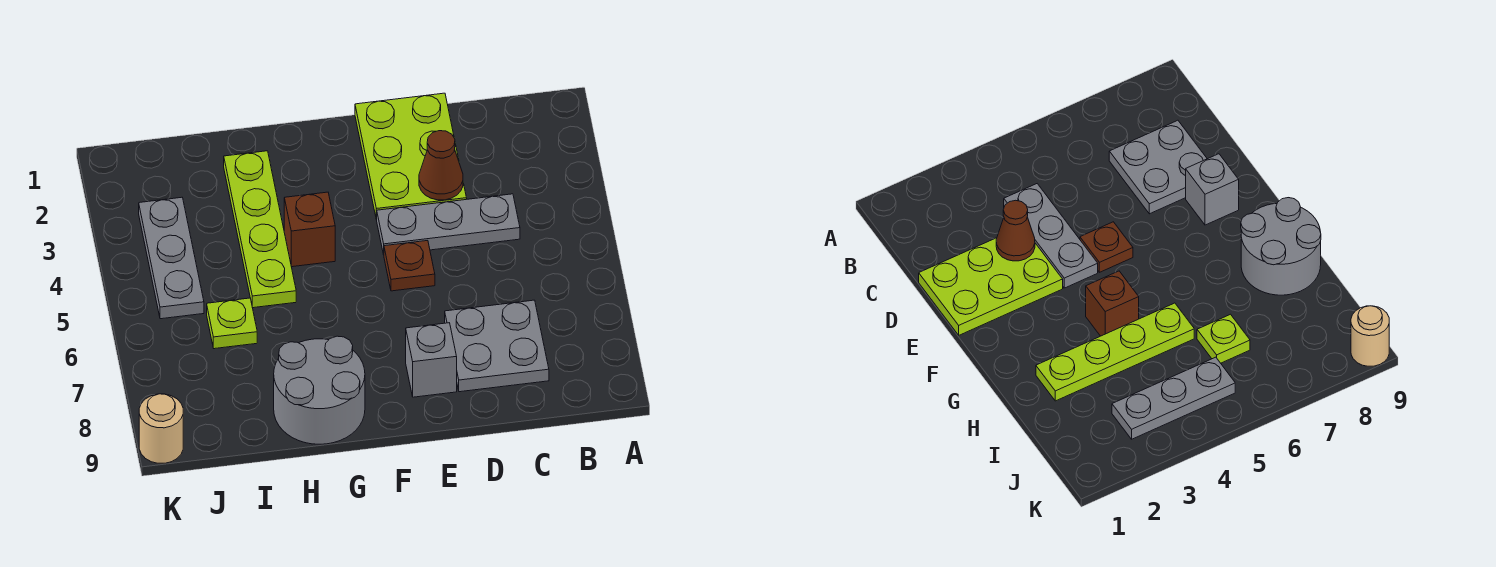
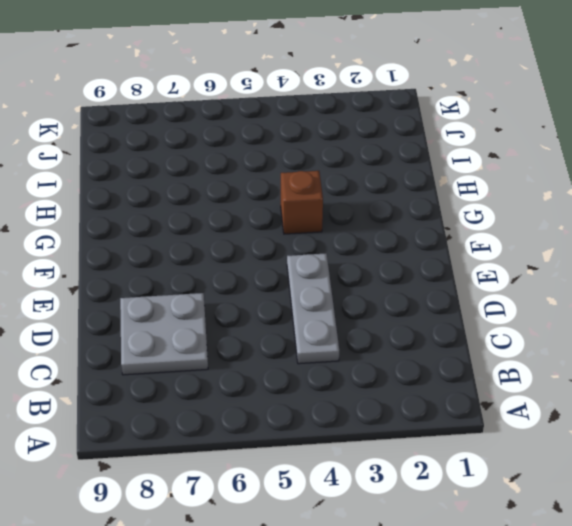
none -> lime 2x3 plate [355,93,467,220]
none -> brown 1x1 plate [384,240,435,291]
none -> grey 1x1 brick [406,323,457,397]

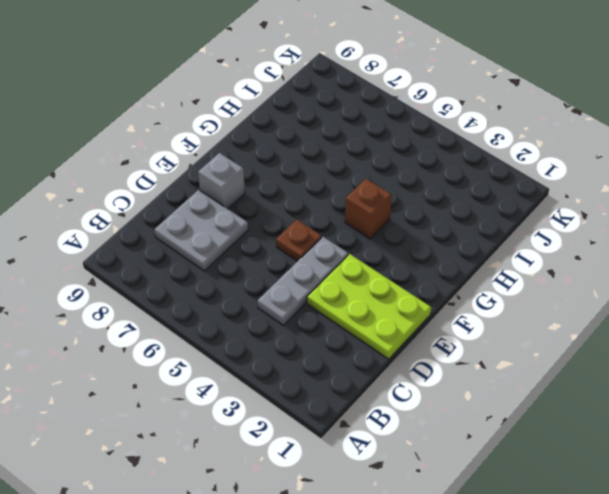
none -> grey 2x2 round brick [274,336,365,444]
none -> lime 1x4 plate [224,151,296,308]
none -> lime 1x1 plate [207,298,257,349]

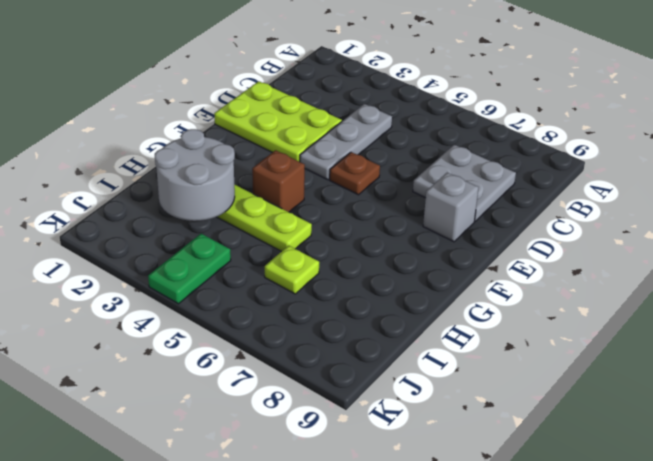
grey 2x2 round brick [155,129,235,221] -> grey 2x2 round brick moved to [274,336,365,444]
green 1x2 plate [148,234,231,304] -> grey 1x3 plate [139,197,204,319]
none -> tan 1x1 round brick [139,394,183,463]
none -> brown 1x1 cone [419,131,463,200]

